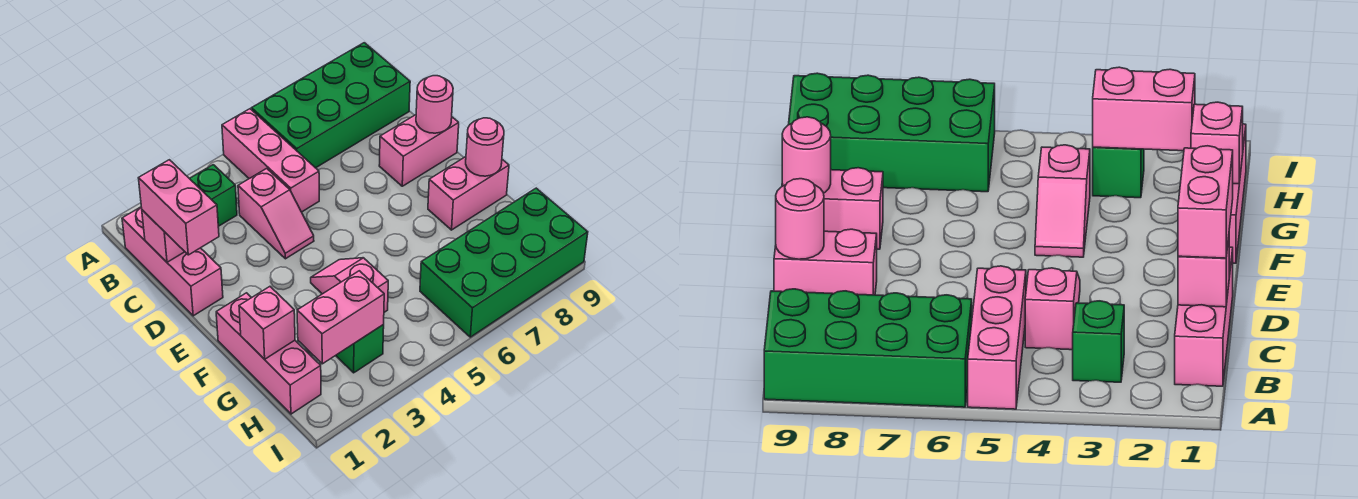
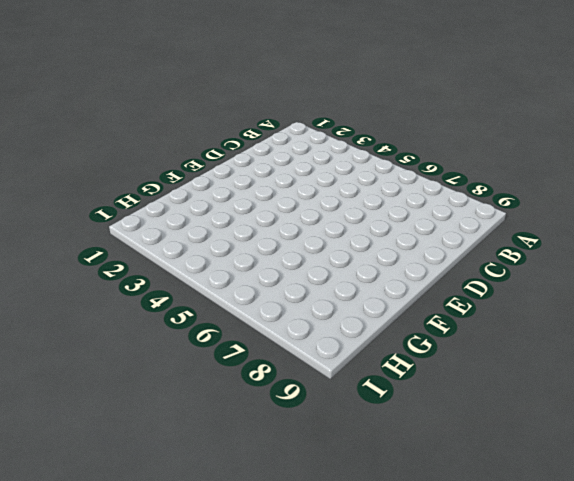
none -> pink 1x3 brick [222,109,319,212]
none -> green 2x4 brick [252,43,410,168]
none -> pink 1x3 brick [122,207,223,316]

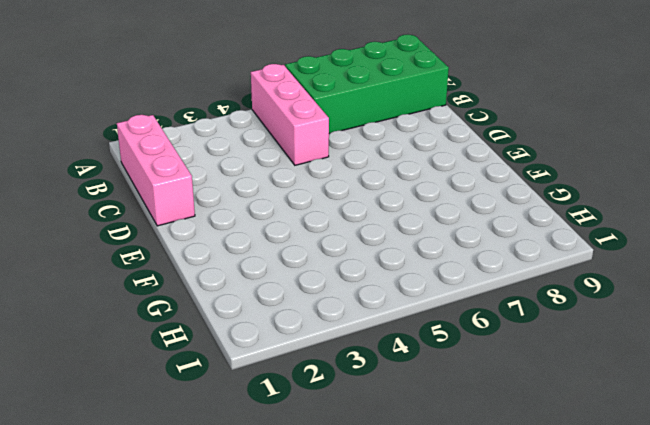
none -> green 1x1 brick [189,165,237,226]
none -> pink 1x2 slope [238,168,314,259]
none -> pink 1x2 brick [379,115,459,186]

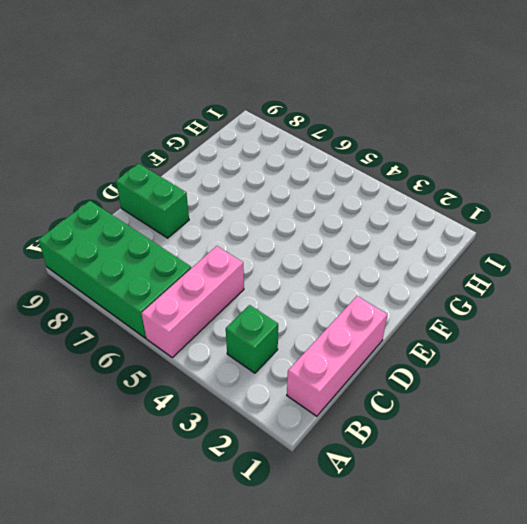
green 1x2 brick [116,164,189,238] -> pink 1x2 brick [379,115,459,186]
none -> pink 1x2 slope [238,168,314,259]
none -> pink 1x3 brick [216,293,321,414]
none -> pink 1x2 slope [311,258,388,312]

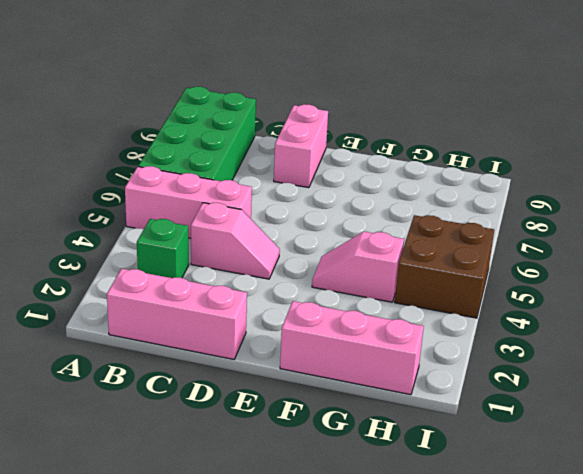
brown 2x2 brick [395,215,494,318] -> none
none -> pink 1x2 brick [428,157,509,230]
none -> green 1x1 brick [336,325,384,373]
none -> green 2x4 brick [420,188,588,337]

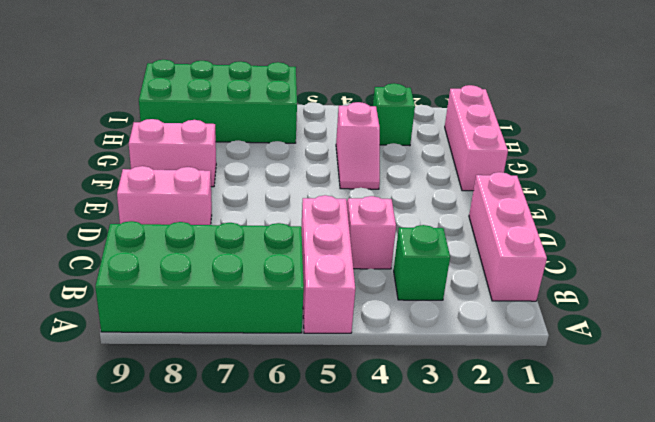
none -> pink 1x1 brick [142,210,185,262]
none -> pink 1x1 round brick [416,76,453,133]
none -> pink 1x1 round brick [466,118,504,176]

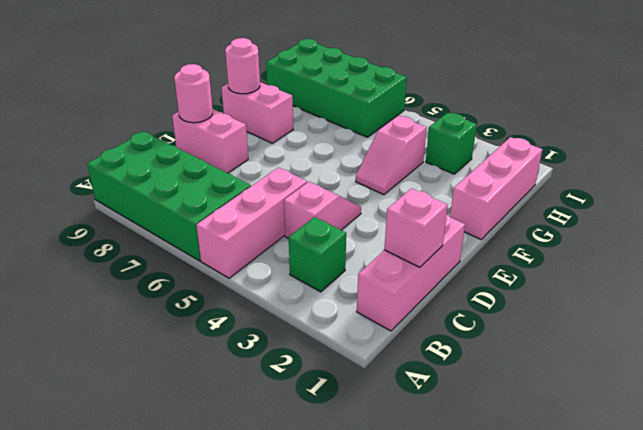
none -> pink 1x1 brick [239,287,295,359]
none -> pink 1x2 brick [297,271,384,364]
none -> pink 1x2 brick [139,160,219,255]

